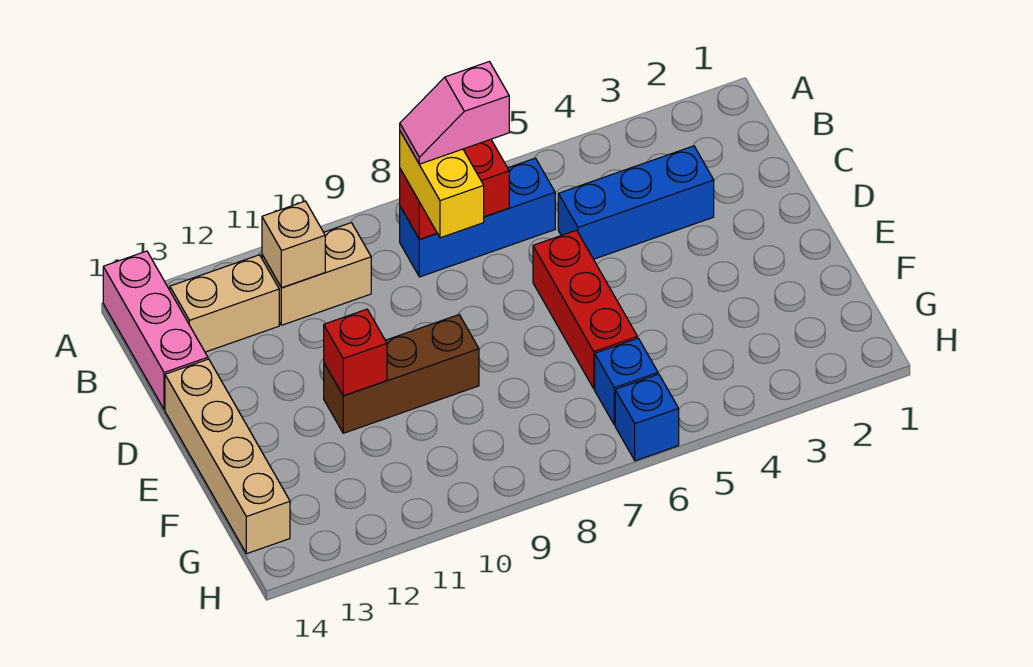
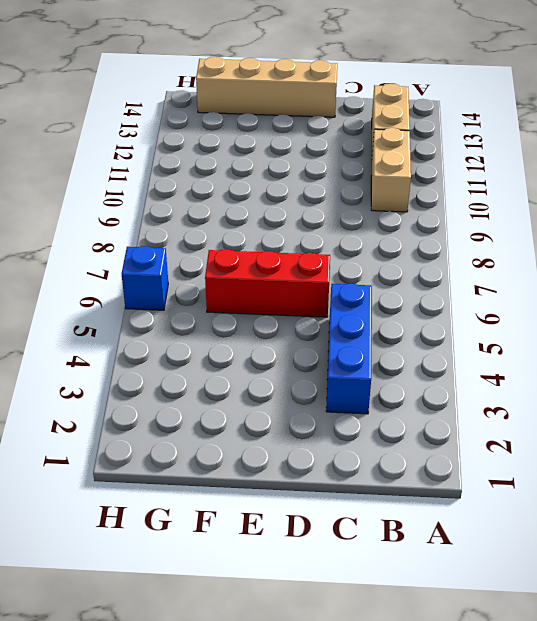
none -> pink 1x3 brick [103,251,208,410]
none -> blue 1x3 brick [400,158,555,277]
none -> brown 1x3 brick [324,315,479,433]

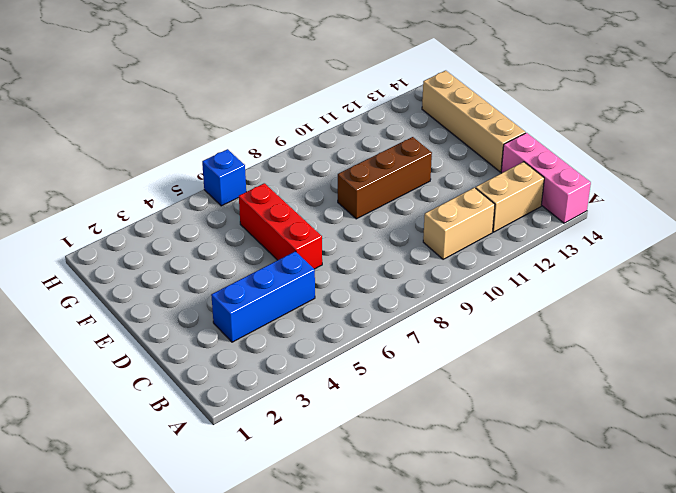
none -> blue 1x3 brick [400,158,555,277]
none -> blue 1x1 brick [595,338,658,425]
none -> red 1x2 brick [400,139,509,240]

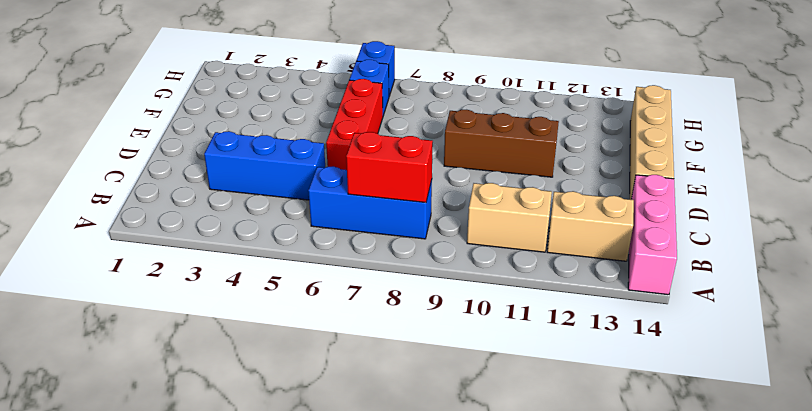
none -> tan 1x1 brick [262,201,325,288]
none -> red 1x1 brick [324,309,387,396]
none -> yellow 1x2 brick [400,131,484,238]

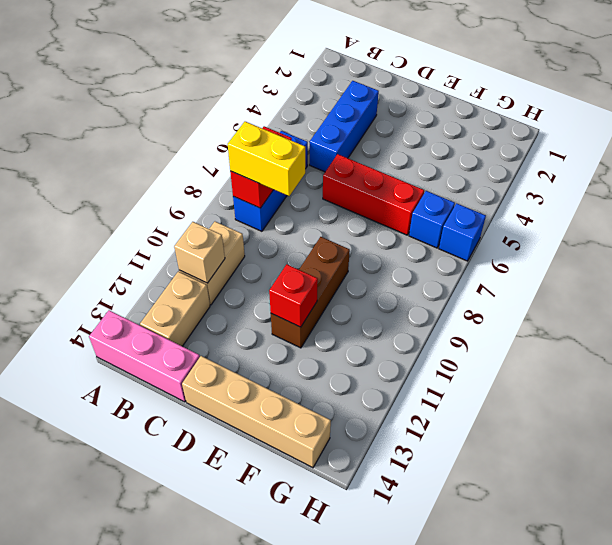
none -> pink 1x2 slope [400,62,509,164]

